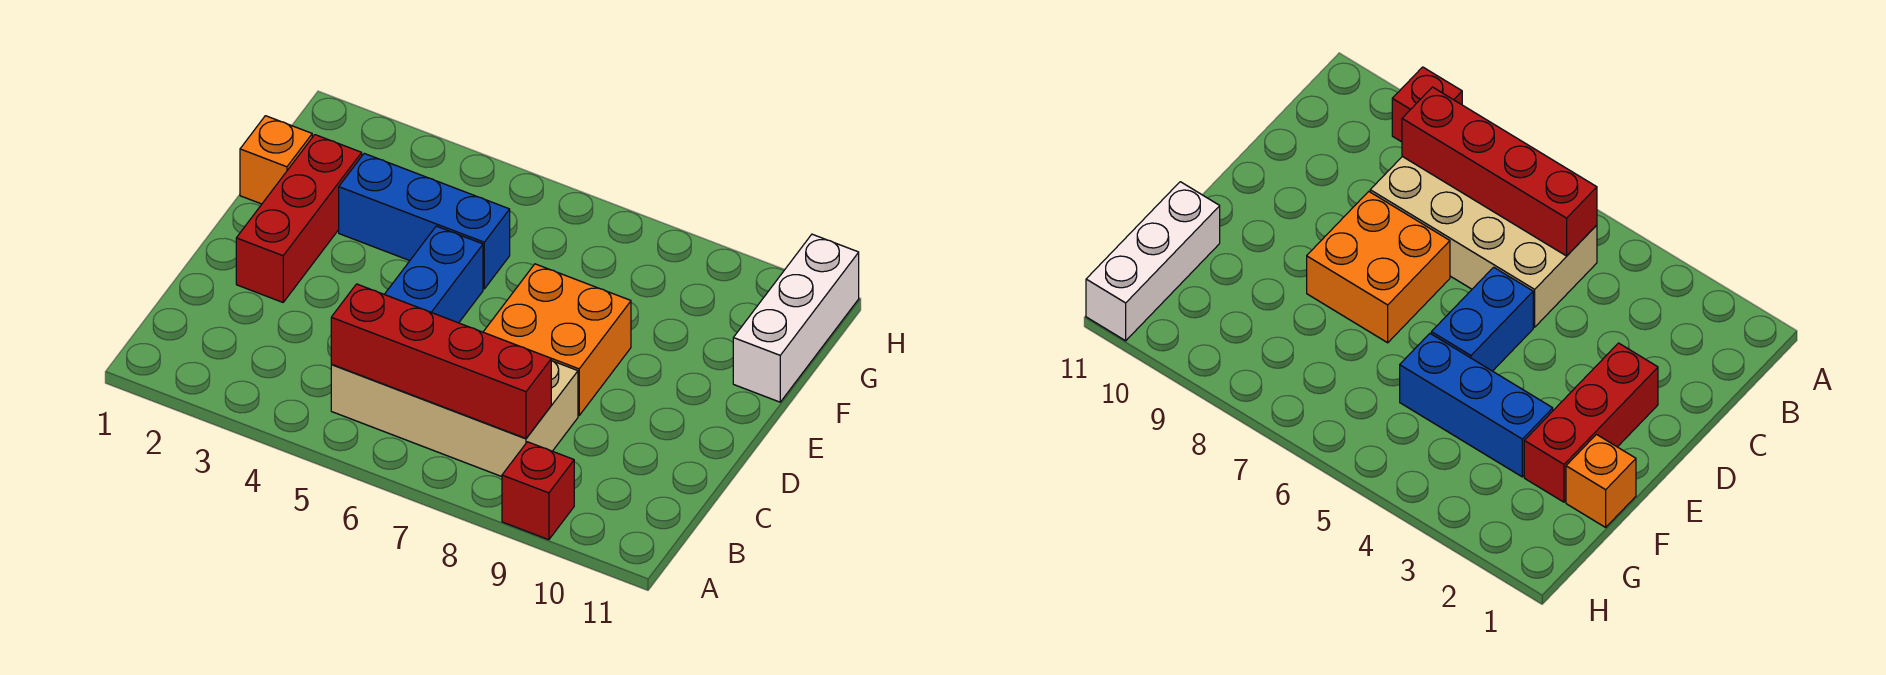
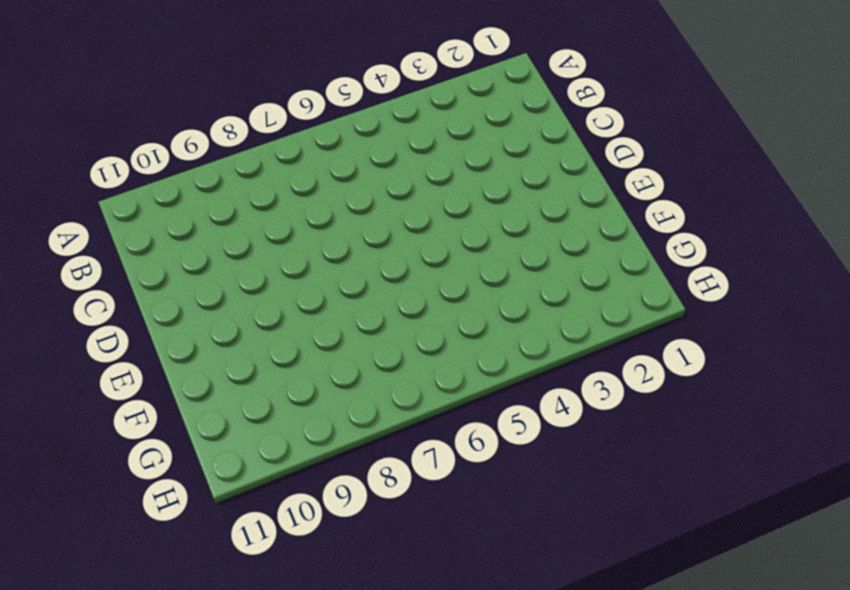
none -> red 1x1 brick [502,442,574,540]
none -> tan 2x4 brick [331,360,578,477]

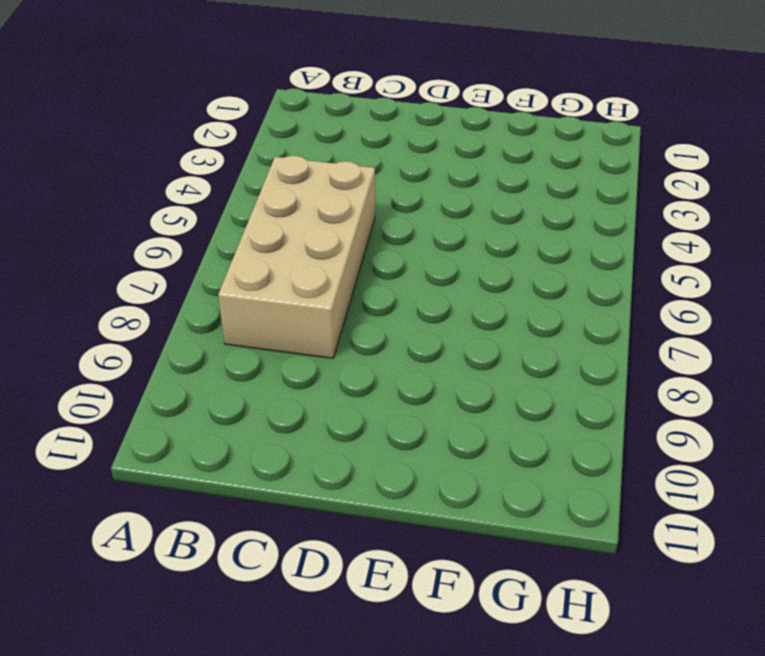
none -> red 1x1 brick [502,442,574,540]
none -> red 1x3 brick [236,135,362,302]

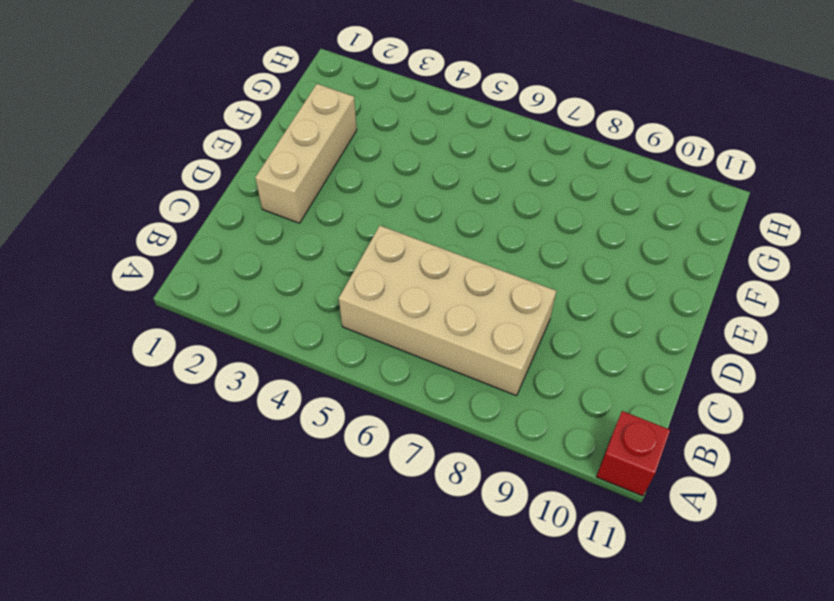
red 1x1 brick [596,411,670,496] -> red 1x1 brick moved to [502,442,574,540]
tan 1x3 brick [255,84,357,223] -> red 1x3 brick [236,135,362,302]
none -> blue 1x2 brick [385,226,483,323]
none -> orange 2x2 brick [484,264,631,416]

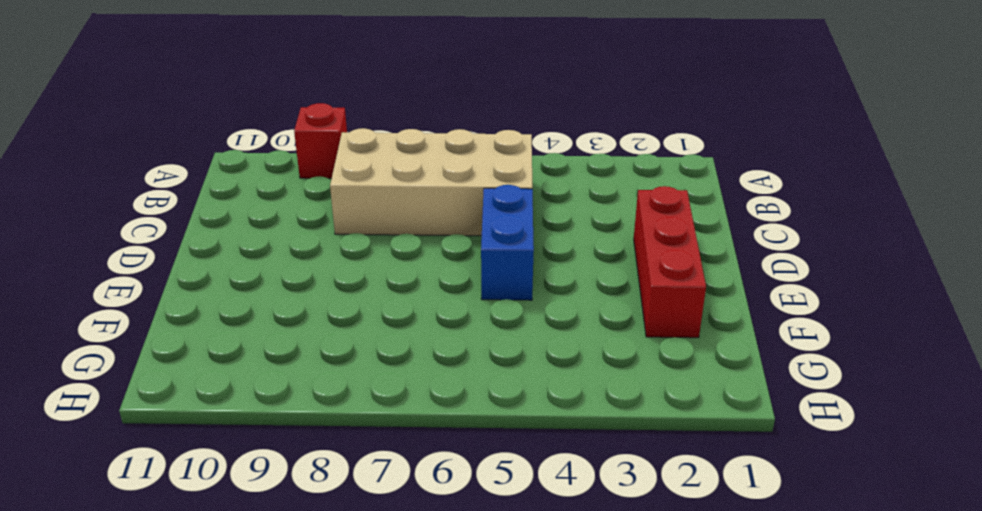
none -> orange 2x2 brick [484,264,631,416]
none -> orange 1x1 brick [240,116,312,204]

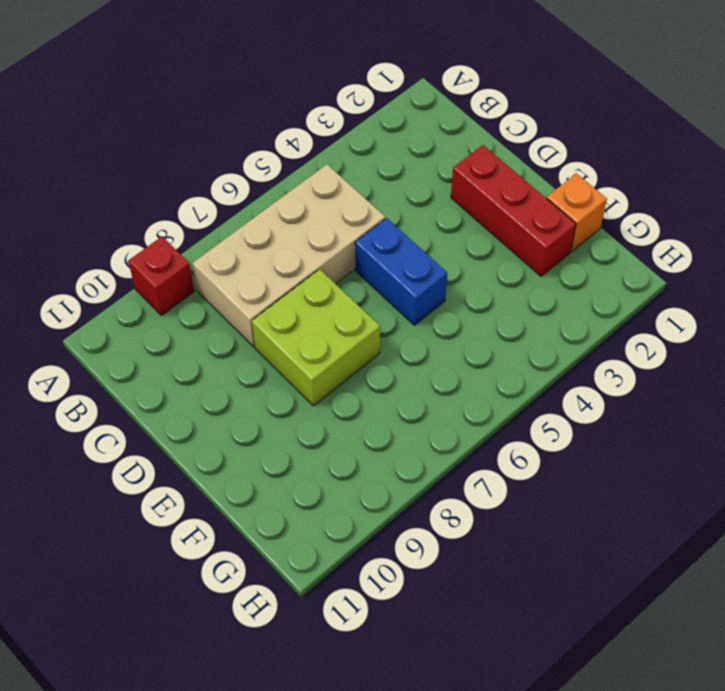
lime 2x2 brick [252,269,380,406] -> orange 2x2 brick [484,264,631,416]
none -> blue 1x3 brick [339,153,510,289]
none -> white 1x3 brick [733,234,859,402]

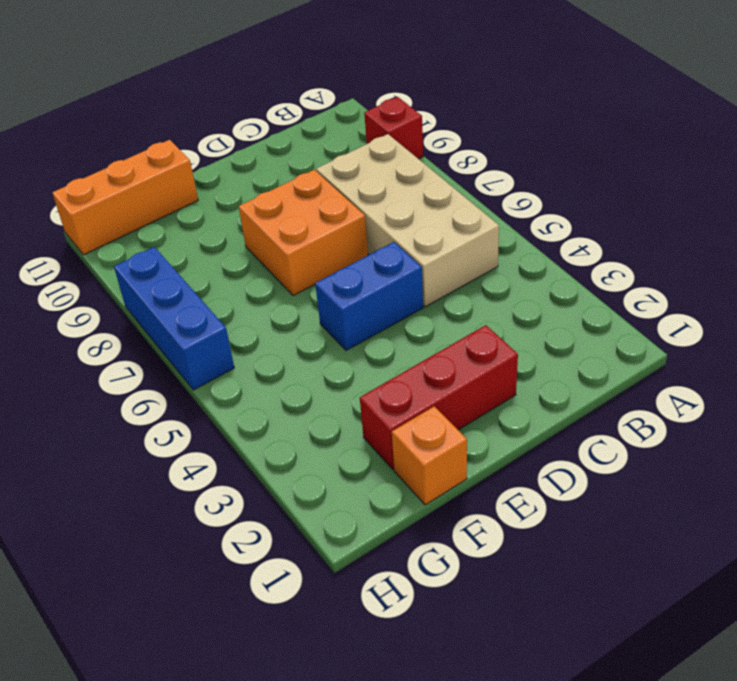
orange 1x3 brick [52,140,198,255] -> white 1x3 brick [733,234,859,402]
blue 1x3 brick [114,247,234,390] -> blue 1x3 brick moved to [339,153,510,289]
none -> red 1x4 brick [331,284,551,438]

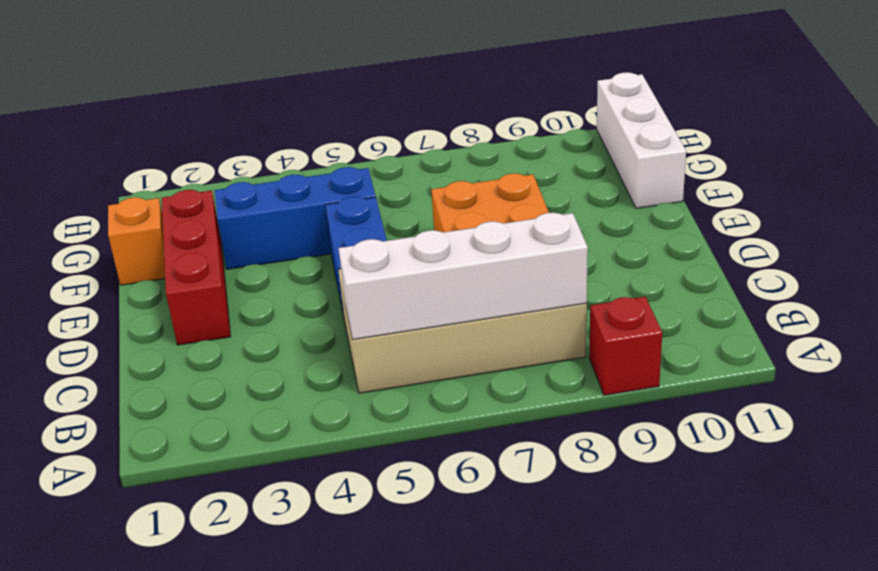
white 1x4 brick [339,213,588,340] -> red 1x4 brick [331,284,551,438]

